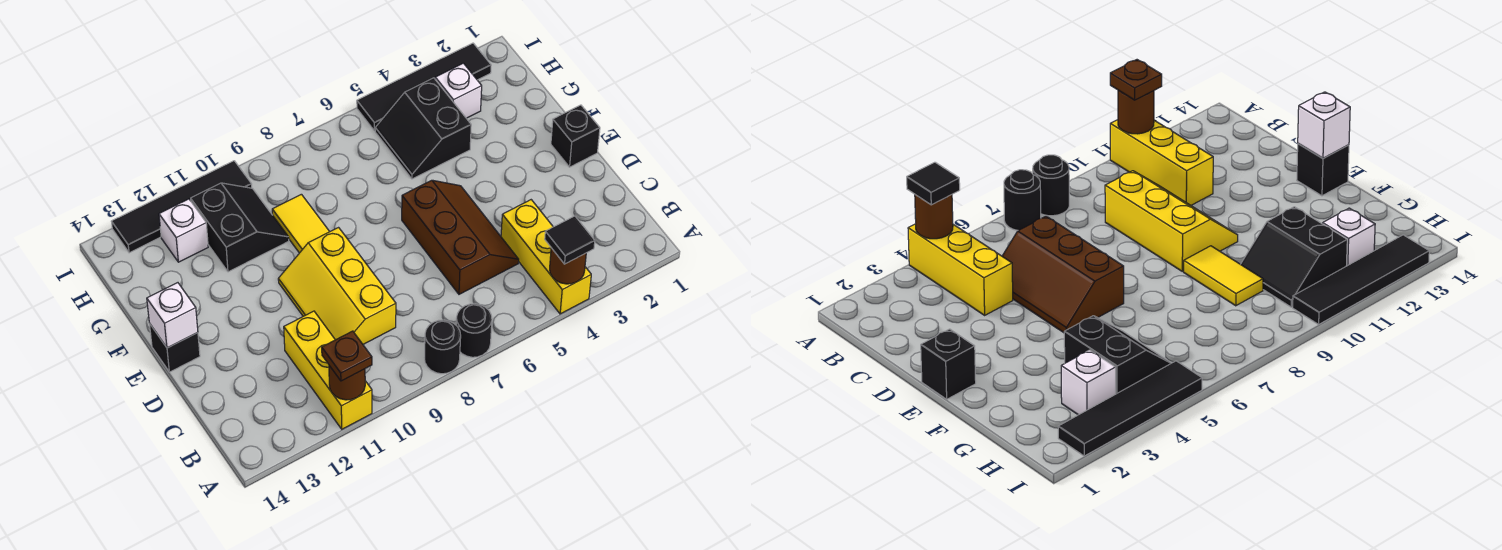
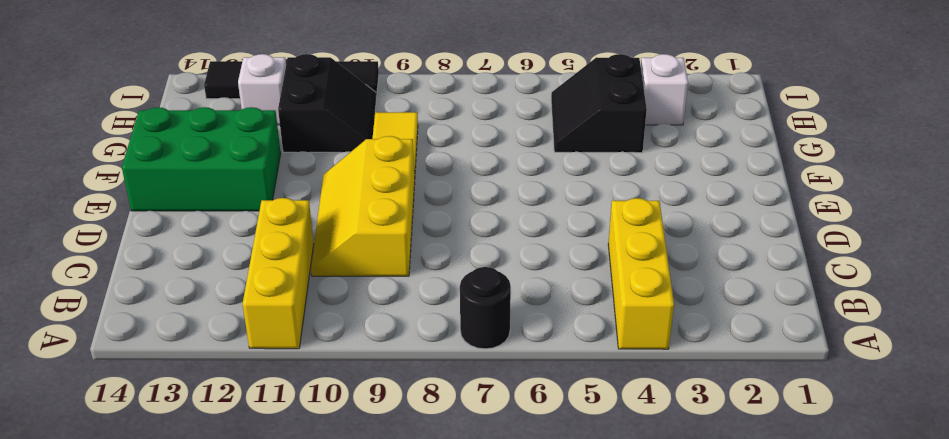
green 2x3 brick [122,107,281,211] -> black 1x1 brick [149,323,200,372]
none -> black 1x1 round brick [424,320,461,374]
none -> brown 2x3 slope [402,180,519,294]
none -> black 1x1 brick [551,105,600,167]

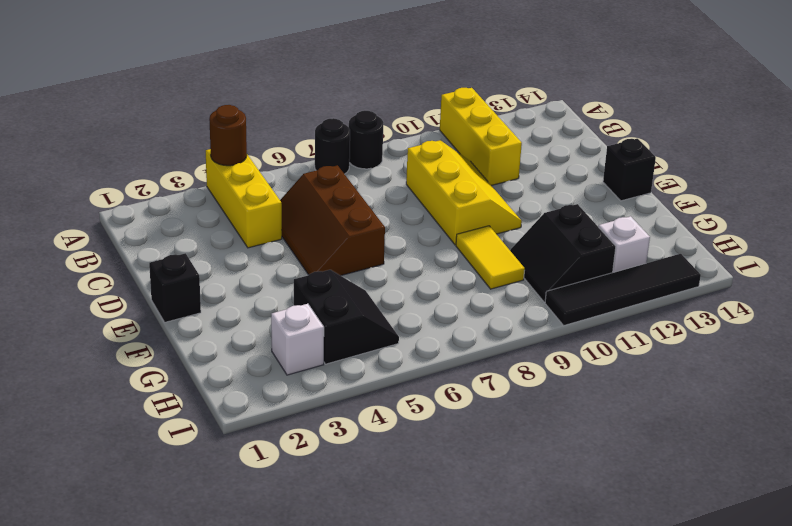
none -> black 1x4 tile [357,43,491,131]
none -> brown 1x1 round brick [329,366,365,400]
none -> white 1x1 brick [147,283,198,348]

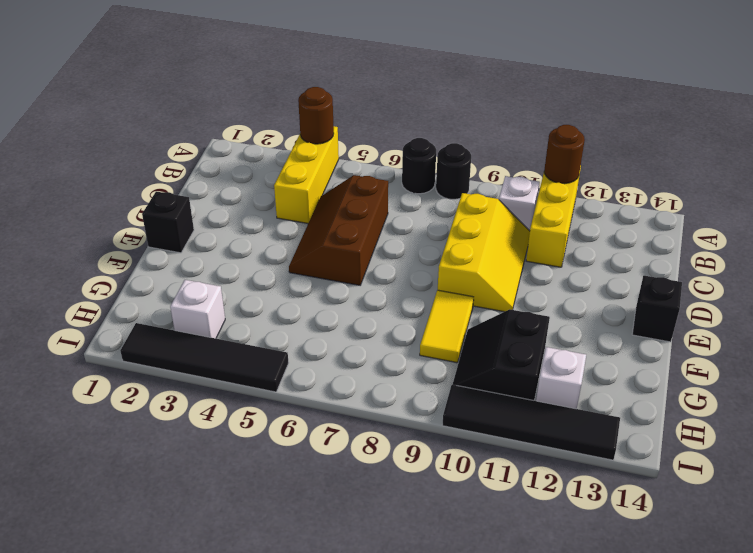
white 1x1 brick [499,176,540,231] -> white 1x1 brick moved to [147,283,198,348]
none -> black 2x2 slope [375,78,471,179]
none -> black 1x1 tile [545,216,595,264]
none -> brown 1x1 plate [322,331,372,381]

